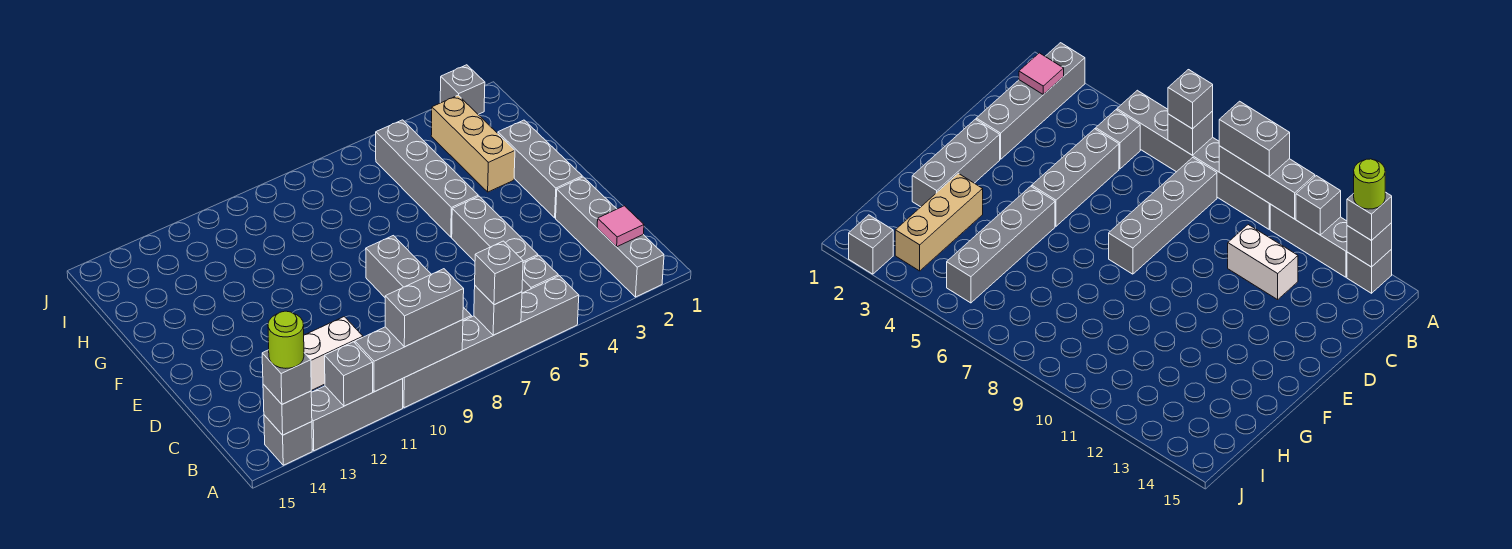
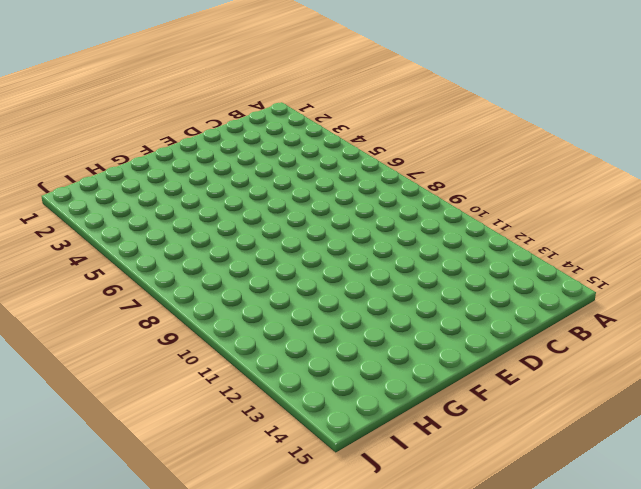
none -> grey 1x4 brick [556,177,664,297]
none -> grey 1x6 brick [403,276,579,408]
none -> grey 1x3 brick [311,379,403,451]

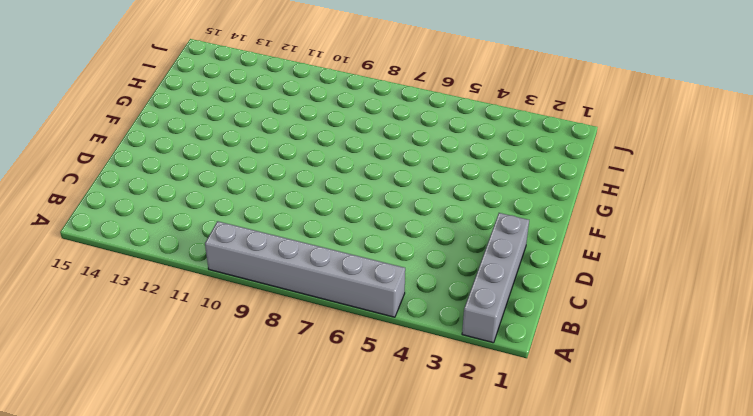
none -> grey 1x3 brick [311,379,403,451]
none -> grey 1x1 brick [264,415,312,465]
none -> grey 1x1 brick [522,256,558,293]

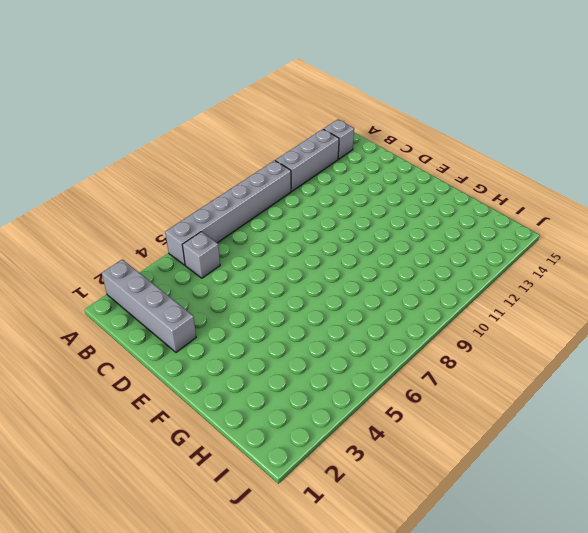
none -> grey 1x4 brick [366,236,471,321]
none -> grey 1x3 brick [452,196,538,263]
none -> white 1x2 brick [304,317,363,390]

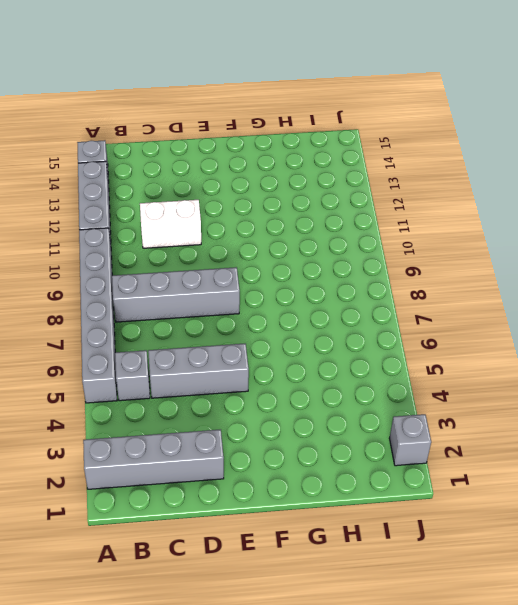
white 1x2 brick [140,200,201,248] -> white 1x2 brick turned to [304,317,363,390]
none -> grey 1x3 brick [498,120,582,218]
none -> grey 1x4 brick [376,120,478,237]
none -> tan 1x3 brick [431,95,515,192]

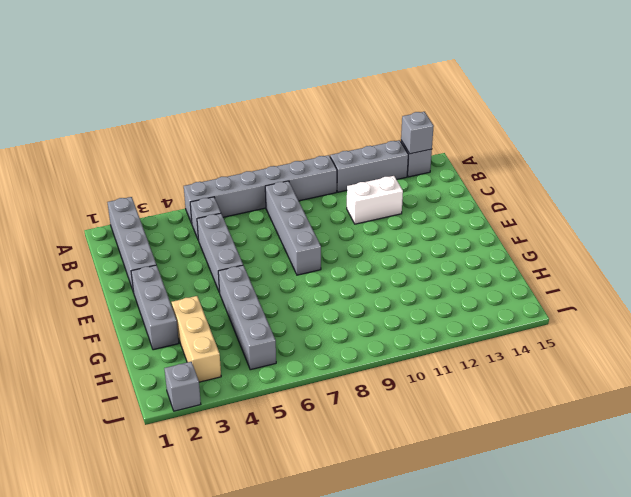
none -> grey 1x1 brick [474,286,522,335]
none -> grey 1x3 brick [355,320,463,392]
none -> grey 1x1 brick [325,342,373,406]

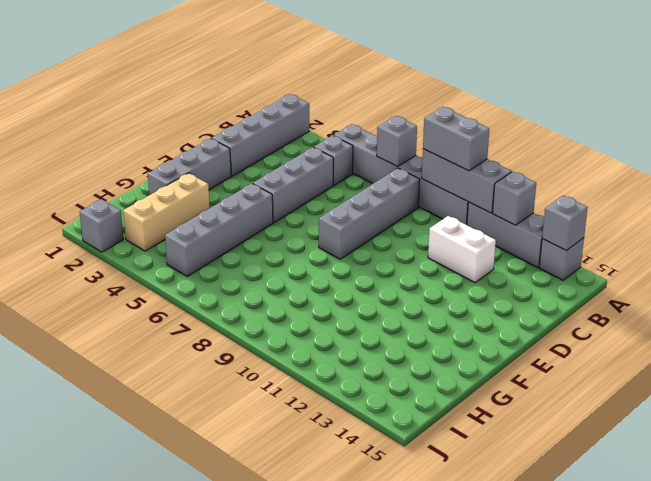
none -> pink 1x1 tile [597,206,644,247]
none -> grey 1x1 brick [475,241,523,305]
none -> grey 1x1 brick [262,350,311,404]

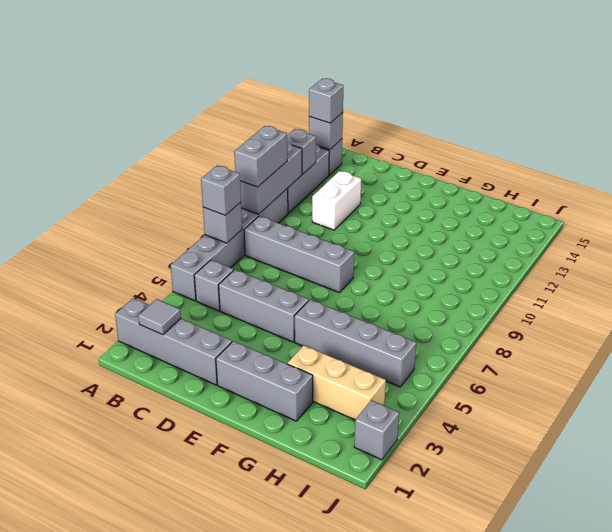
grey 1x1 tile [138,299,181,335] -> pink 1x1 tile [597,206,644,247]
none -> lime 1x1 round brick [268,311,304,368]

